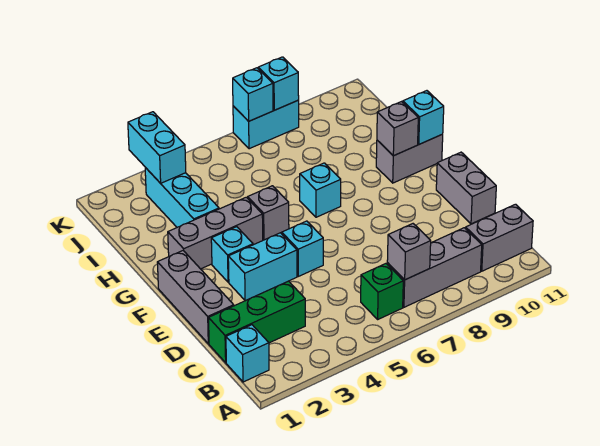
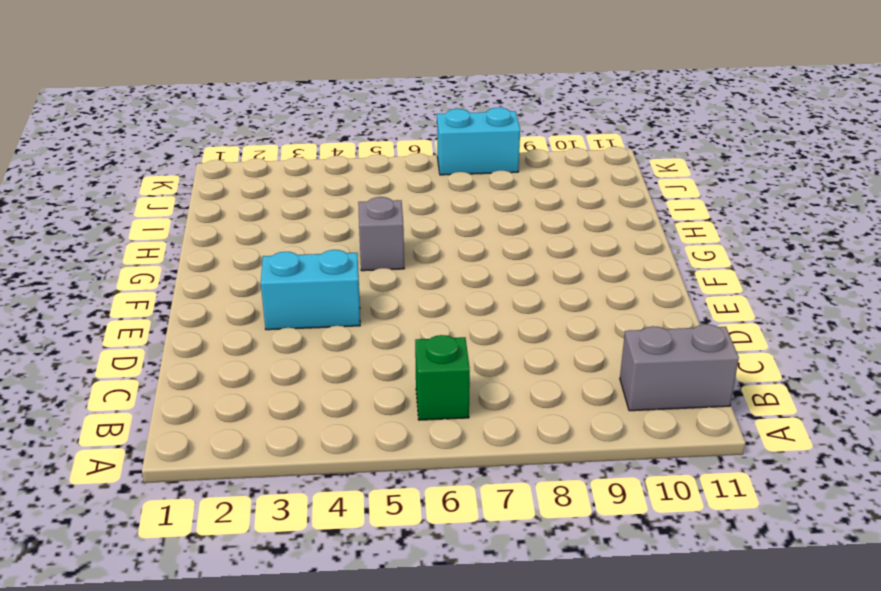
none -> cyan 1x1 brick [226,325,269,382]
none -> grey 1x3 brick [387,228,482,307]
none -> green 1x3 brick [209,281,305,363]

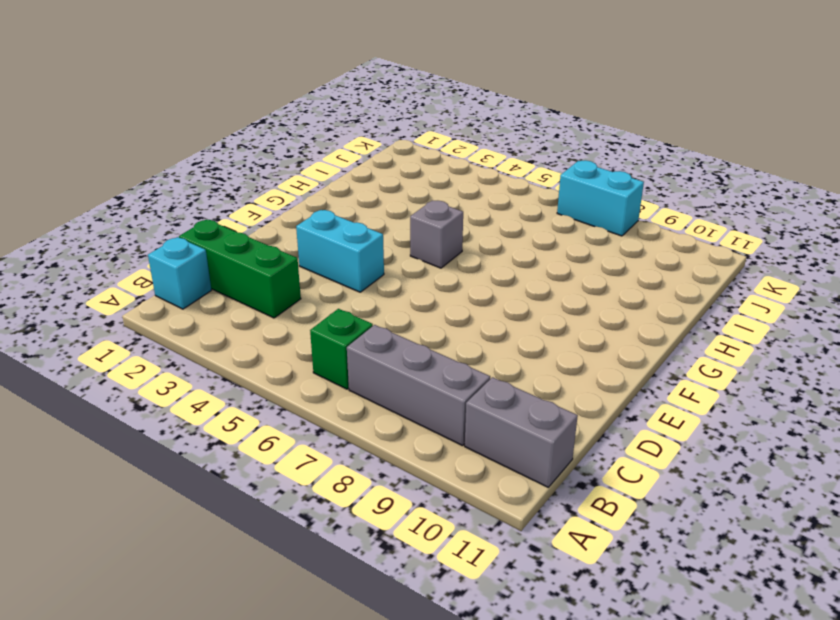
none -> grey 1x3 brick [157,251,234,344]
none -> grey 1x2 brick [436,152,496,224]
none -> cyan 1x1 brick [282,221,323,276]

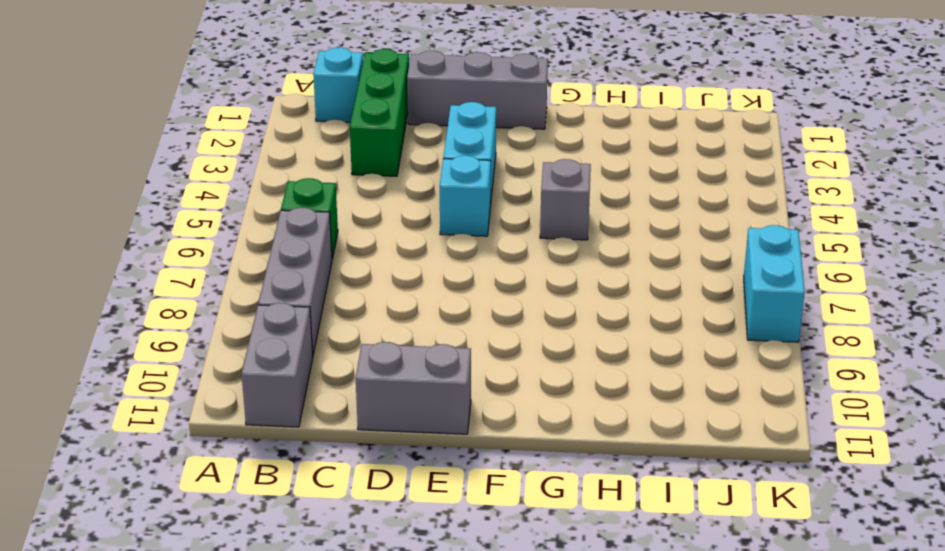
none -> cyan 1x1 brick [211,227,253,282]
none -> grey 1x3 brick [168,197,263,269]
none -> cyan 1x1 brick [300,163,341,217]

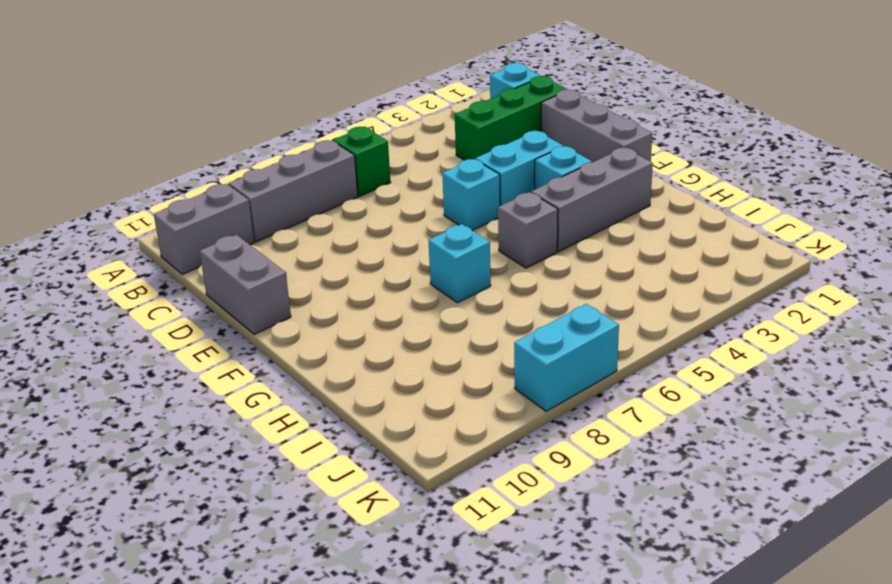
none -> grey 1x2 brick [376,134,443,183]
none -> cyan 1x3 brick [145,168,219,227]
none -> grey 1x1 brick [387,224,431,280]

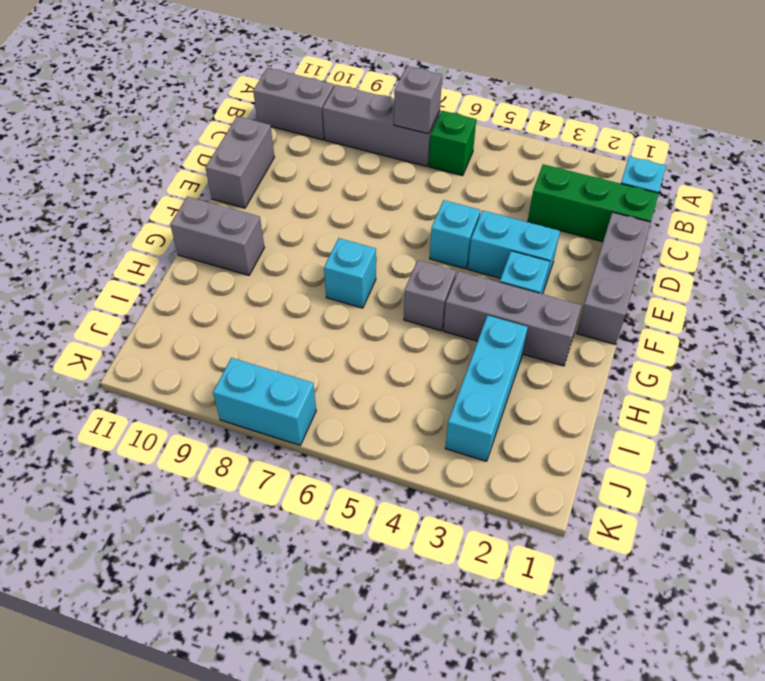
none -> grey 1x1 brick [377,102,418,156]
none -> cyan 1x1 brick [403,91,444,144]
none -> cyan 1x2 brick [128,112,186,183]

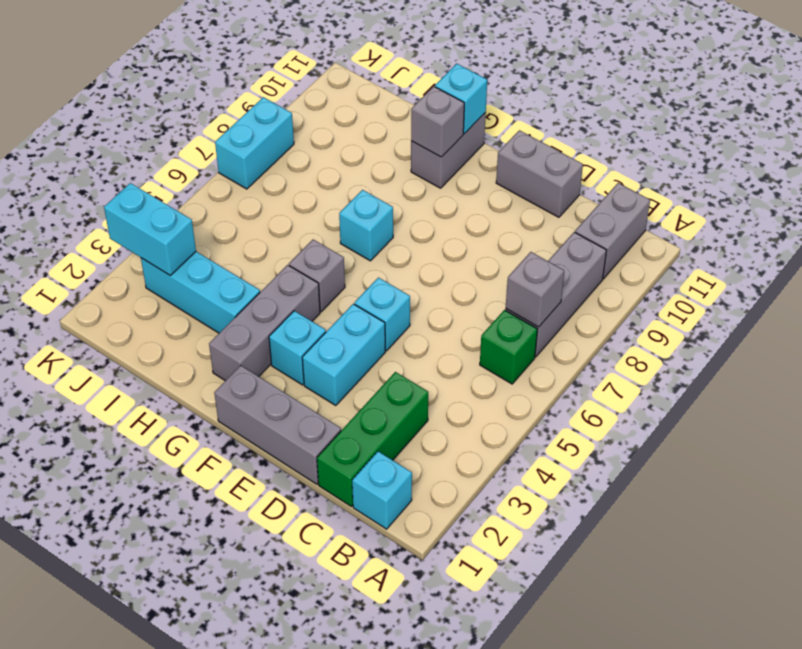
none -> cyan 1x1 brick [233,68,273,121]
none -> cyan 1x1 brick [258,57,299,110]

